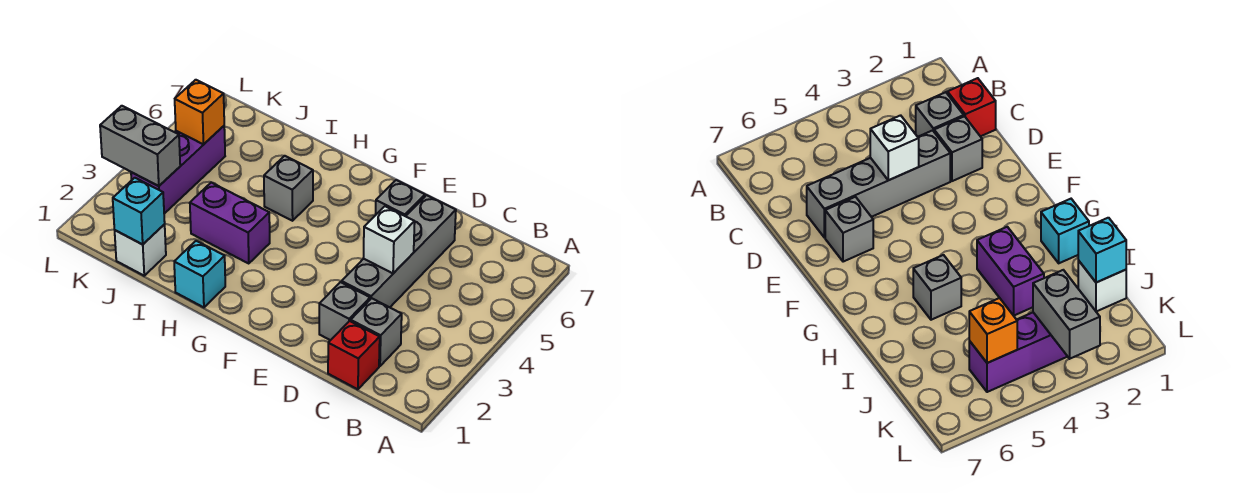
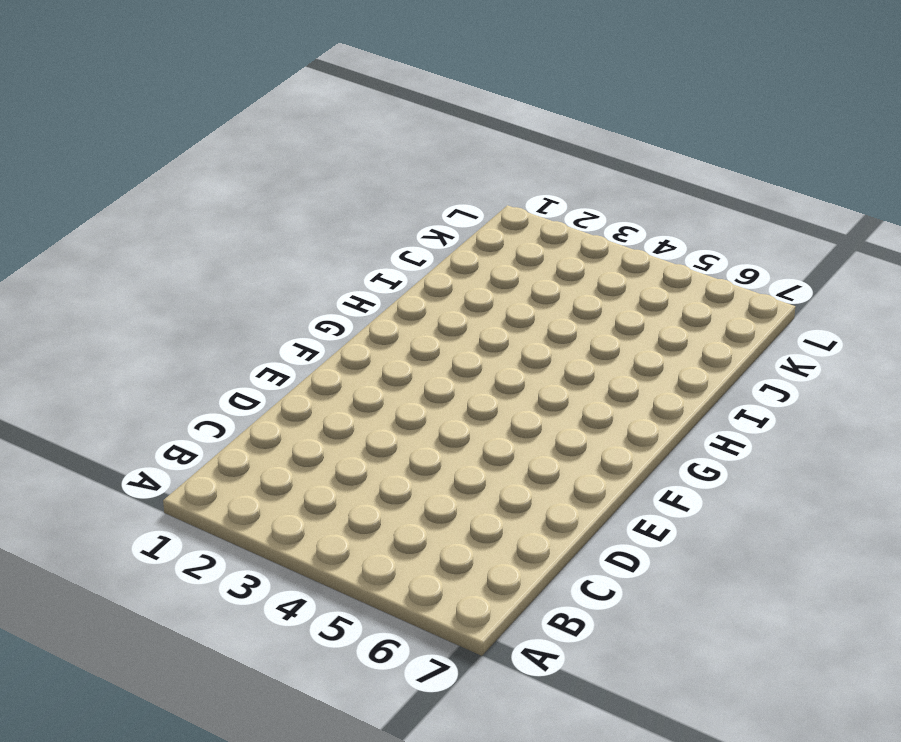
none -> red 1x1 brick [328,321,380,389]
none -> grey 1x1 brick [351,298,402,366]
none -> grey 1x1 brick [319,282,370,340]

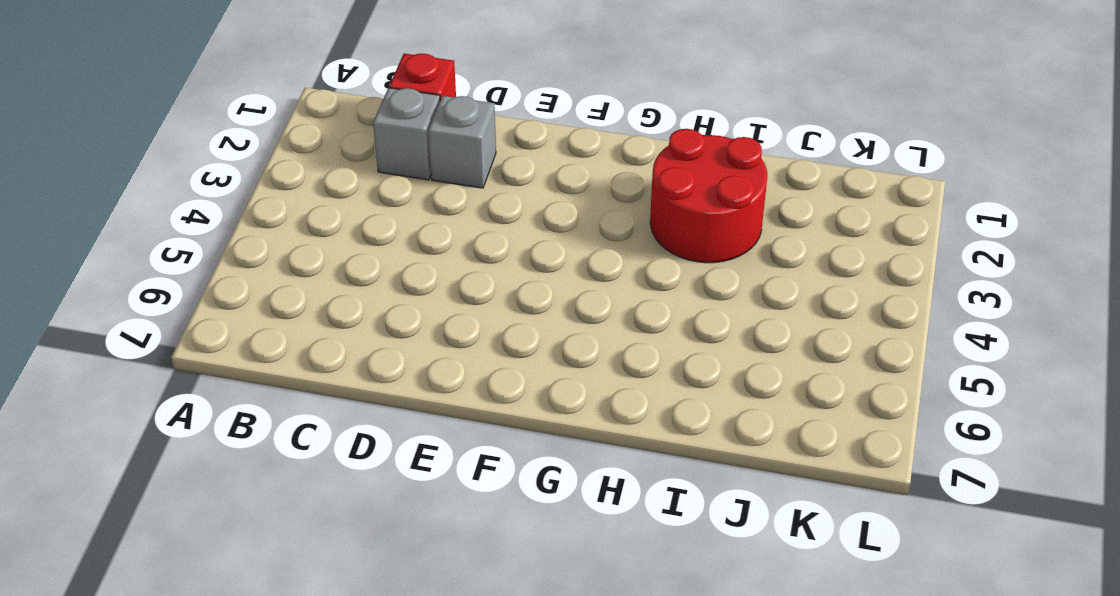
red 2x2 round brick [650,129,767,263] -> purple 1x2 brick [190,182,270,263]
none -> grey 1x4 brick [342,195,456,307]
none -> grey 1x1 brick [376,180,425,216]
none -> cyan 1x1 brick [174,241,225,307]

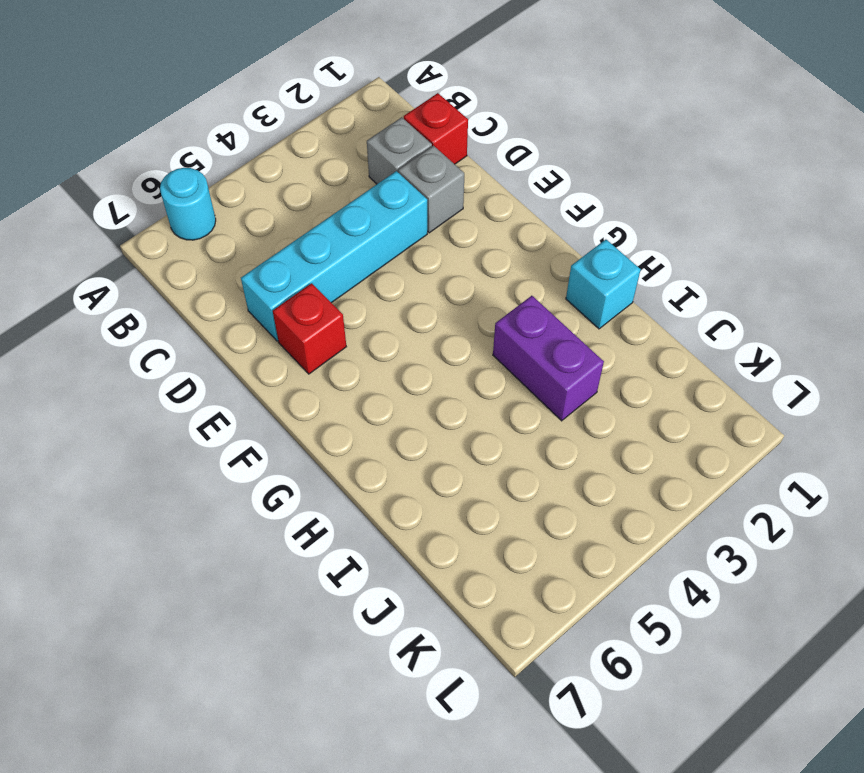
cyan 1x1 round brick [160,168,216,240] -> none
cyan 1x4 brick [241,171,427,341] -> grey 1x4 brick [342,195,456,307]
red 1x1 brick [273,283,346,374] -> grey 1x1 brick [376,180,425,216]
none -> grey 1x1 brick [264,156,313,221]
none -> white 1x1 brick [115,225,166,276]
none -> purple 1x3 brick [131,126,225,214]

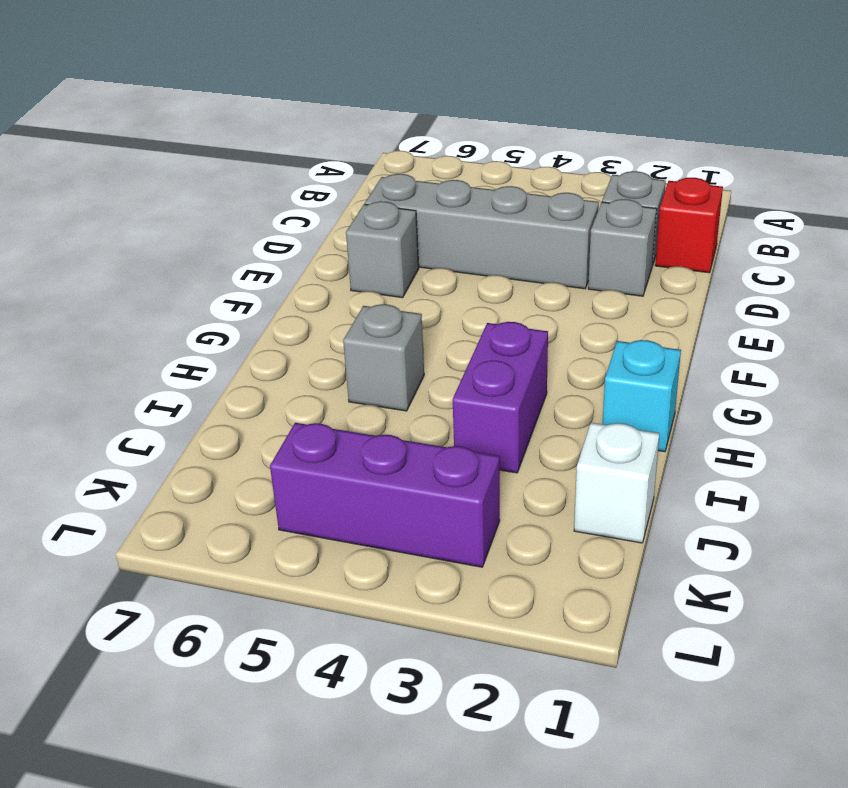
none -> white 1x1 brick [363,206,415,273]
none -> cyan 1x1 brick [113,178,165,244]
none -> grey 1x2 brick [100,106,180,186]

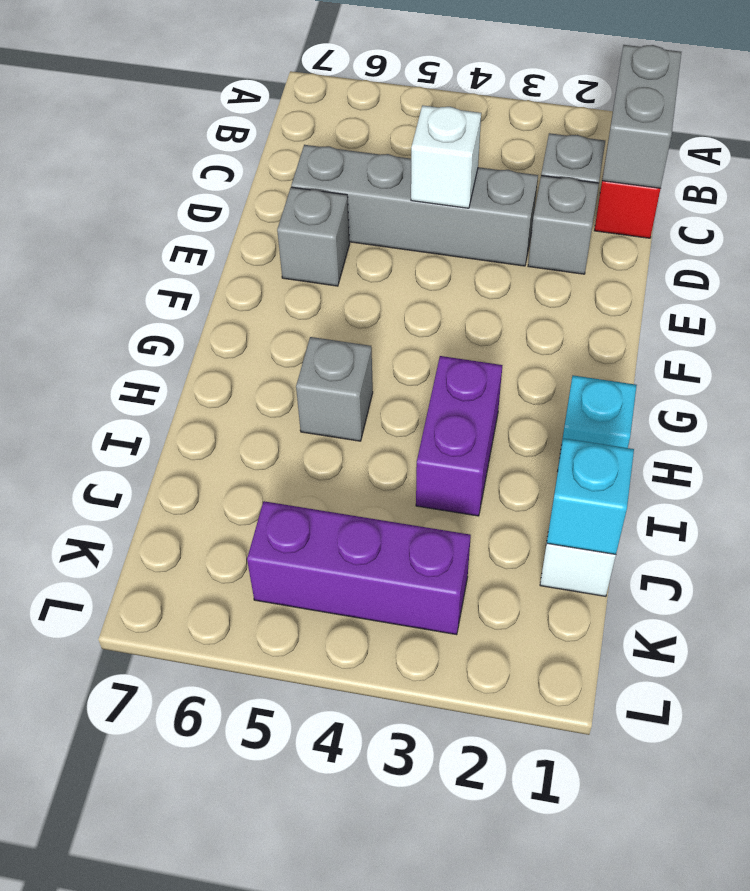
grey 1x2 brick [602,45,681,188] -> grey 1x2 brick moved to [100,106,180,186]
none -> orange 1x1 brick [175,80,224,144]

